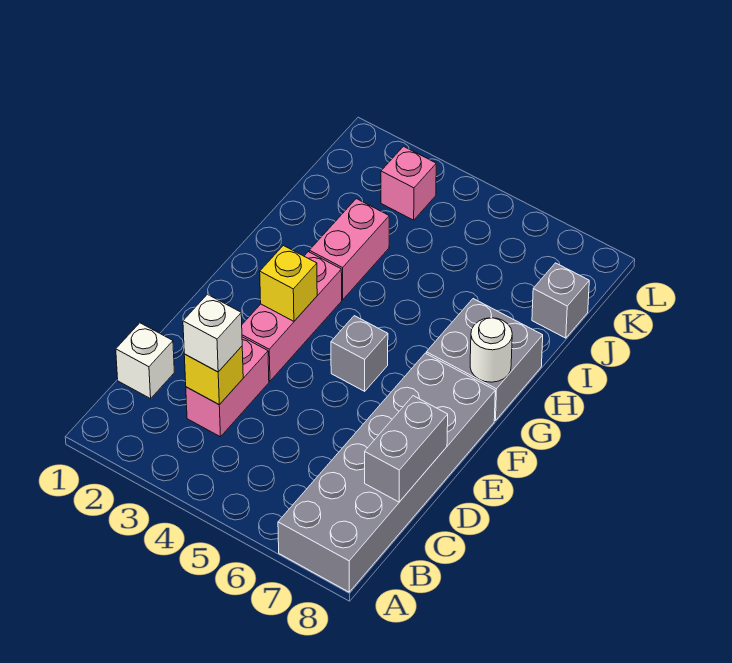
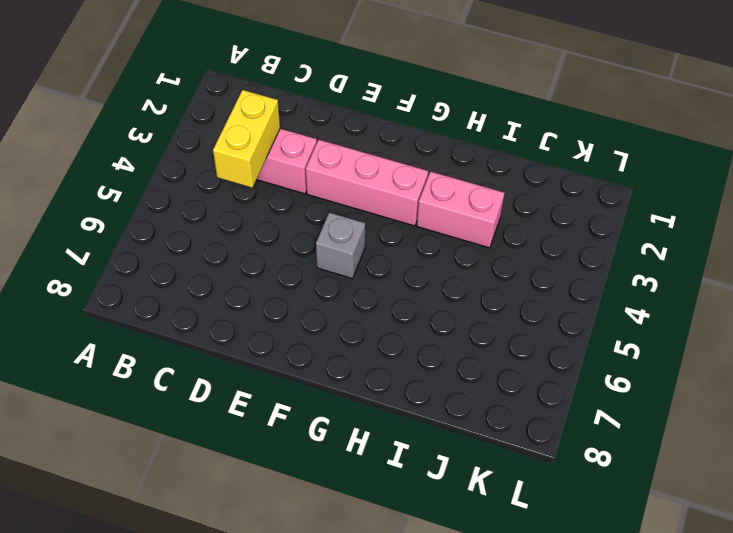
yellow 1x2 brick [213,90,280,188] -> yellow 1x1 brick [184,346,243,405]
none -> grey 2x6 brick [278,353,495,592]
none -> white 1x1 brick [116,323,174,399]
none -> grey 2x2 brick [426,299,543,421]

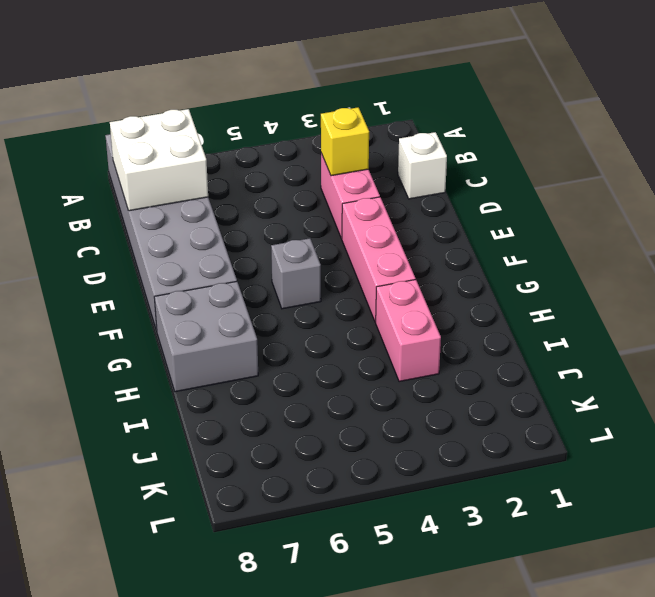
white 2x2 brick [110,109,208,211] -> grey 1x2 brick [365,396,448,502]
none -> grey 1x1 brick [532,263,589,338]
none -> pink 1x1 brick [381,146,436,220]
none -> yellow 1x1 brick [260,246,317,321]

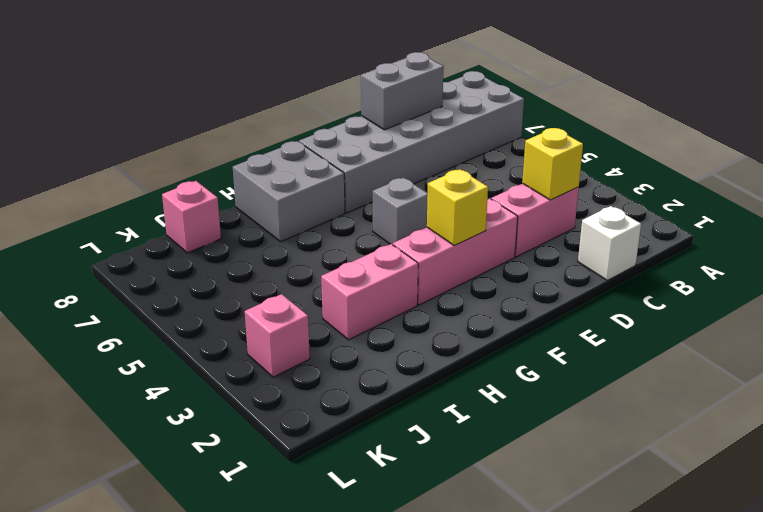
pink 1x1 brick [162,181,221,253] -> grey 1x1 brick [532,263,589,338]
none -> white 1x1 round brick [470,318,512,382]
none -> white 1x1 brick [183,294,242,372]

